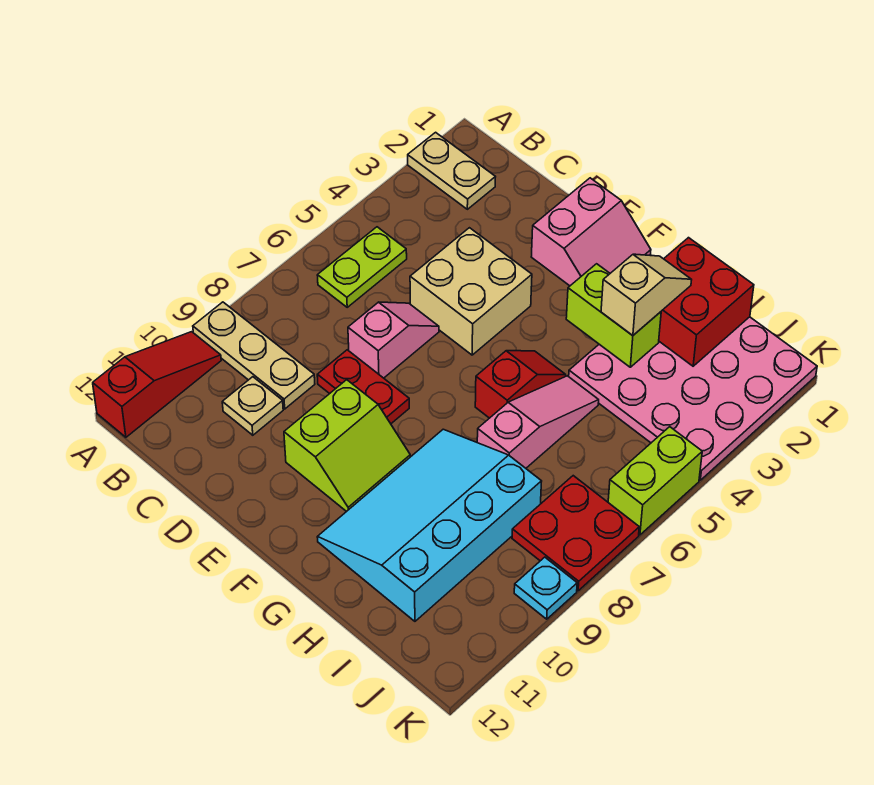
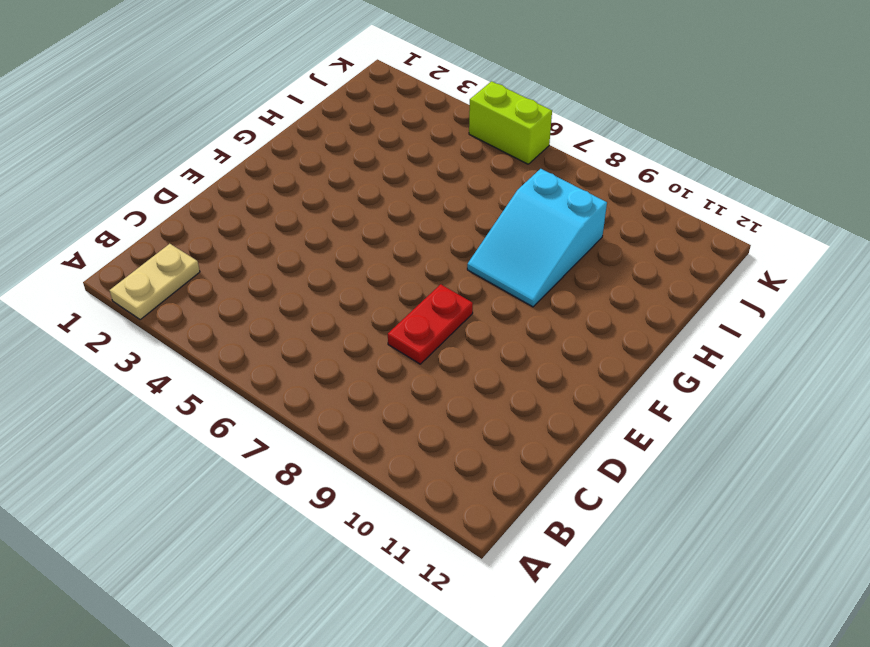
cyan 2x3 slope [467,169,607,307] -> cyan 3x4 slope [317,429,542,621]
none -> tan 1x3 plate [193,302,315,409]
none -> red 1x3 slope [93,332,221,437]
none -> lime 1x2 plate [317,227,407,307]

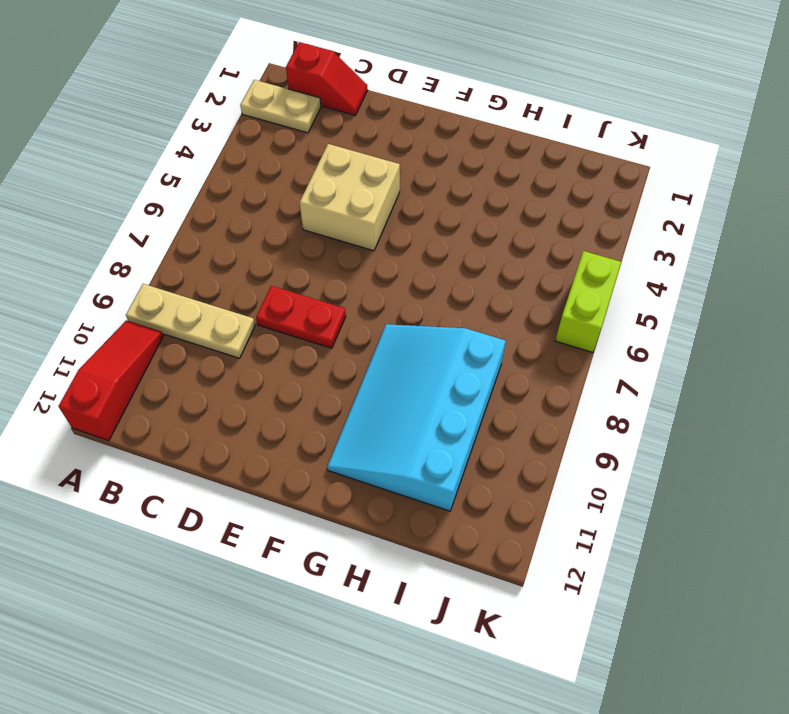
red 1x2 slope [286,42,368,115] -> red 1x2 slope turned to [475,351,566,418]
none -> lime 1x2 plate [317,227,407,307]
none -> tan 1x1 plate [222,377,283,435]
none -> pink 1x2 slope [348,302,439,378]

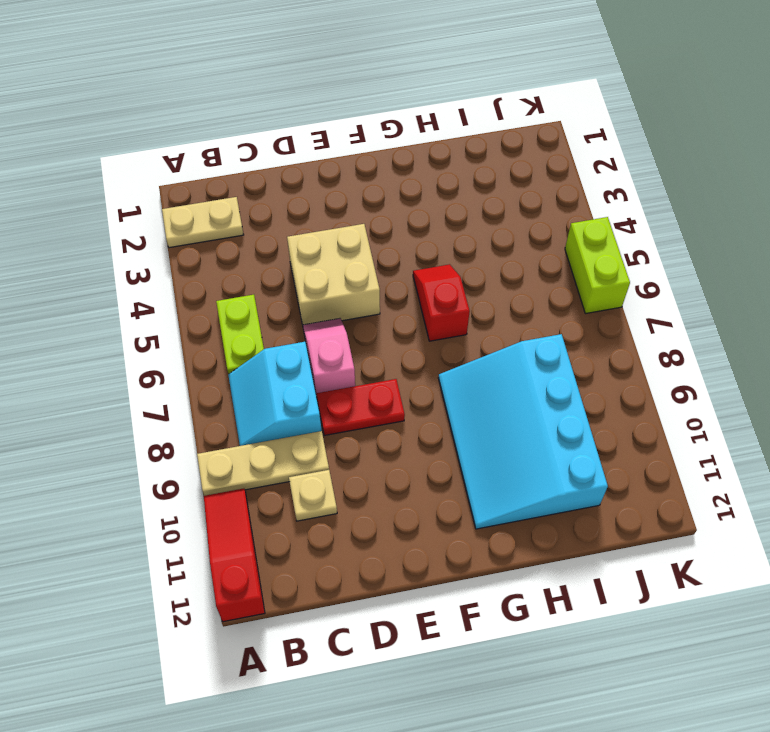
cyan 2x2 slope [228,342,322,446] -> none
none -> pink 2x2 slope [531,178,651,286]
none -> lime 2x2 slope [284,380,410,512]
none -> pink 4x4 plate [569,317,817,480]

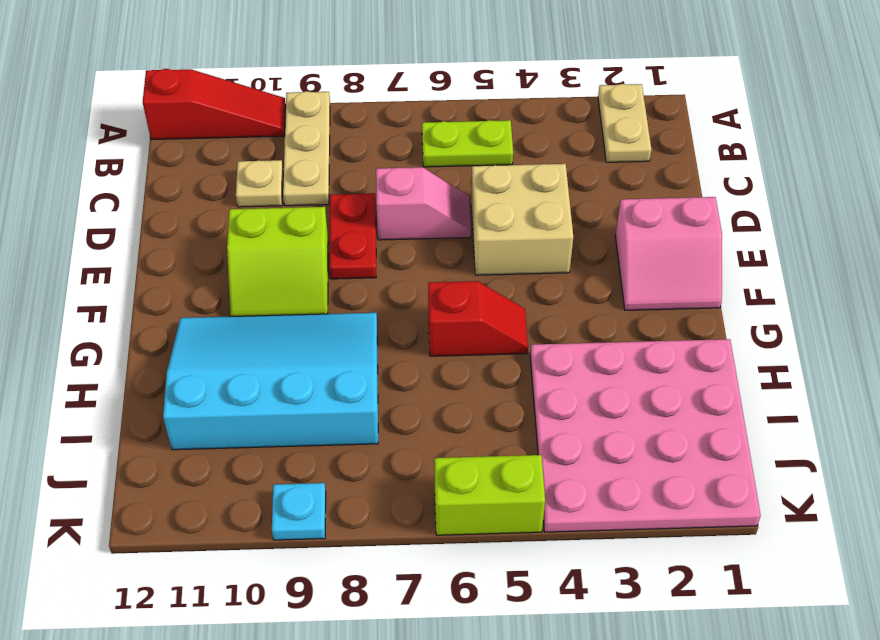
none -> pink 1x3 slope [477,376,599,468]
none -> red 2x2 plate [512,476,639,591]
none -> lime 1x2 brick [566,264,661,367]

